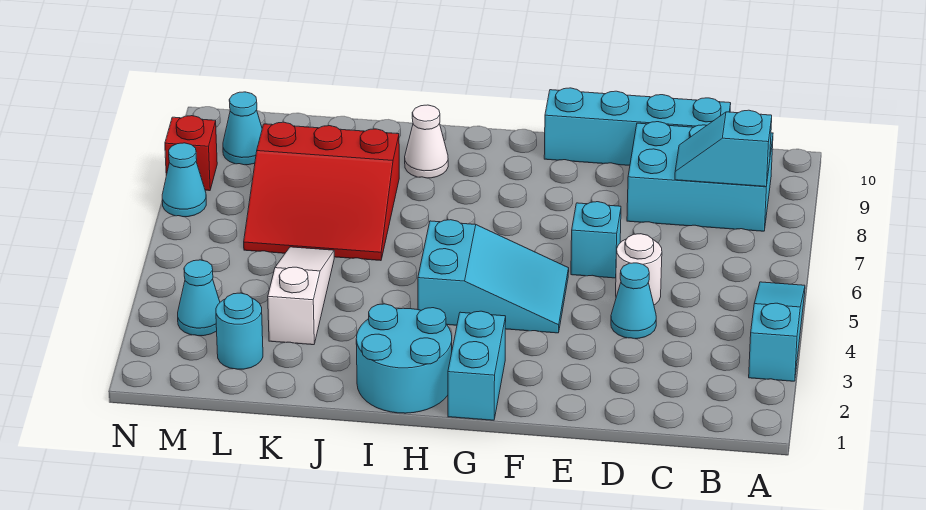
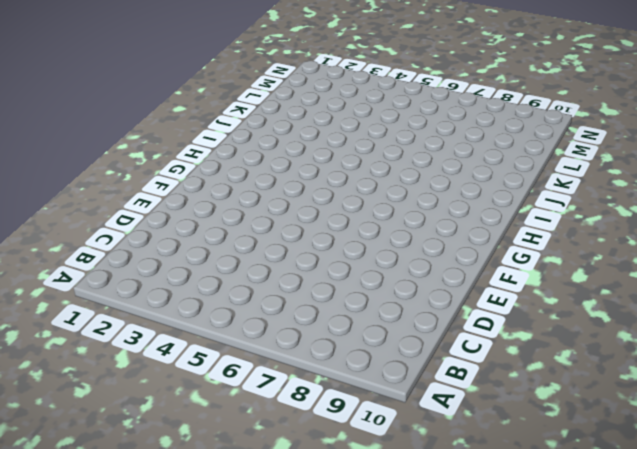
none -> cyan 1x3 slope [749,282,805,381]
none -> cyan 2x3 brick [627,122,773,231]
none -> cyan 1x4 brick [544,88,731,165]

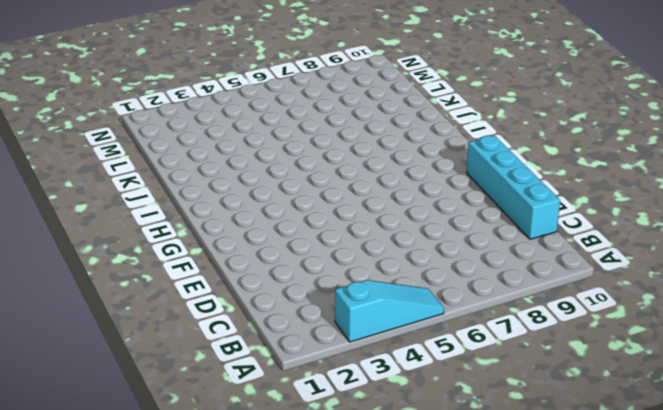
none -> cyan 2x3 brick [627,122,773,231]
none -> cyan 1x1 cone [611,263,656,339]
none -> white 1x1 round brick [616,234,662,305]

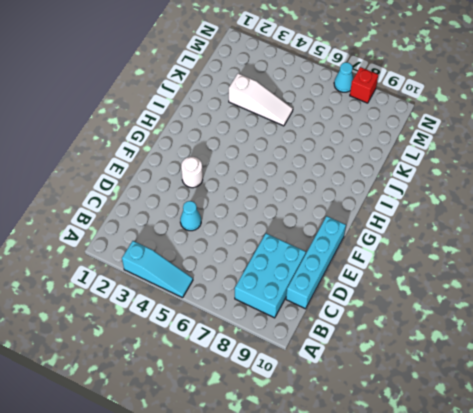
white 1x1 round brick [181,157,203,188] -> white 1x1 round brick moved to [616,234,662,305]
none -> cyan 1x1 brick [571,202,621,278]
none -> cyan 2x3 slope [418,220,569,333]
none -> cyan 1x2 brick [448,311,506,420]

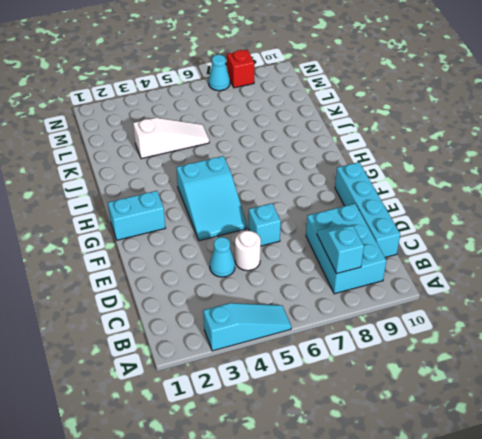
none -> cyan 2x2 round brick [356,304,452,413]
none -> white 1x1 cone [405,105,448,178]
none -> red 3x3 slope [244,122,399,261]

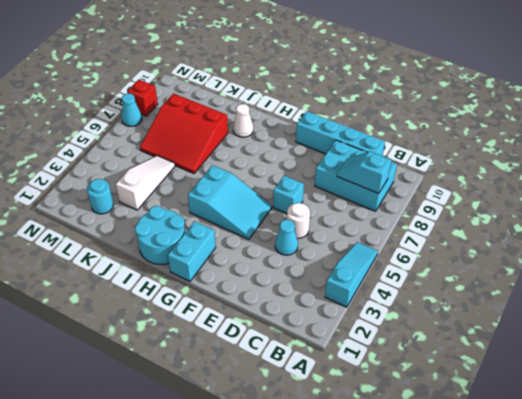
none -> cyan 1x1 cone [178,260,220,336]
none -> cyan 1x1 cone [223,92,262,165]

